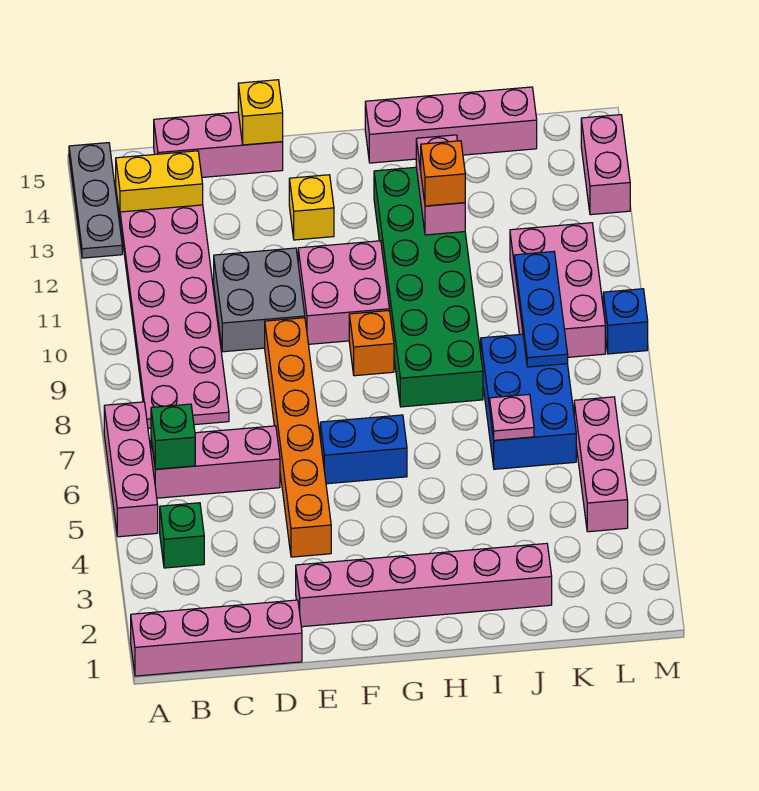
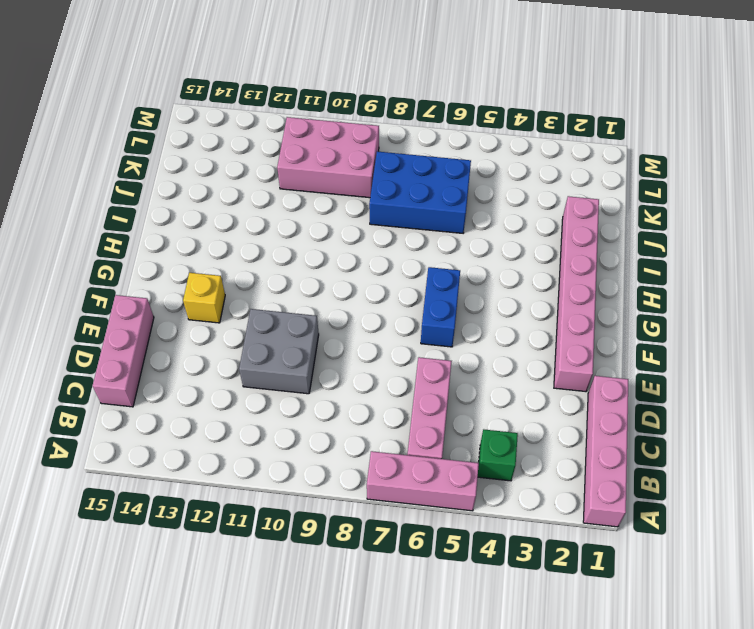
none -> grey 1x3 plate [69,143,122,258]
none -> pink 2x6 plate [120,205,229,429]
none -> yellow 1x2 brick [116,151,203,216]

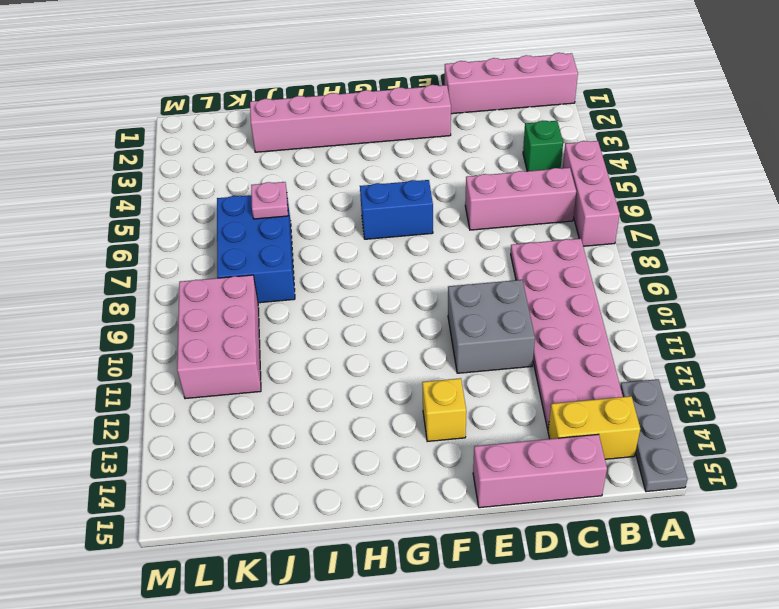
none -> orange 1x6 brick [265,318,331,557]
none -> pink 2x2 brick [298,241,389,344]
none -> orange 1x1 brick [349,310,394,376]

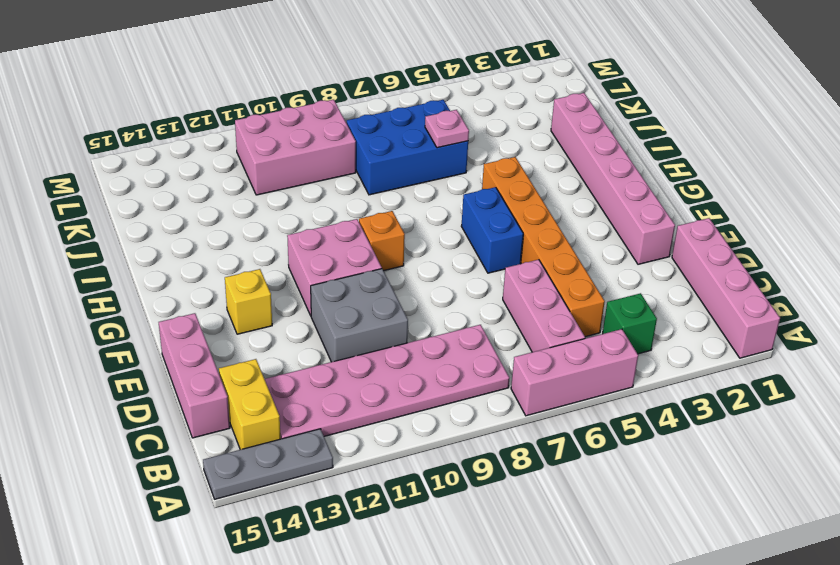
orange 1x6 brick [482,157,605,337] -> orange 1x6 brick turned to [265,318,331,557]
none -> green 2x6 brick [374,167,483,407]
none -> pink 1x4 brick [365,87,537,163]
none -> pink 1x3 brick [574,397,628,532]

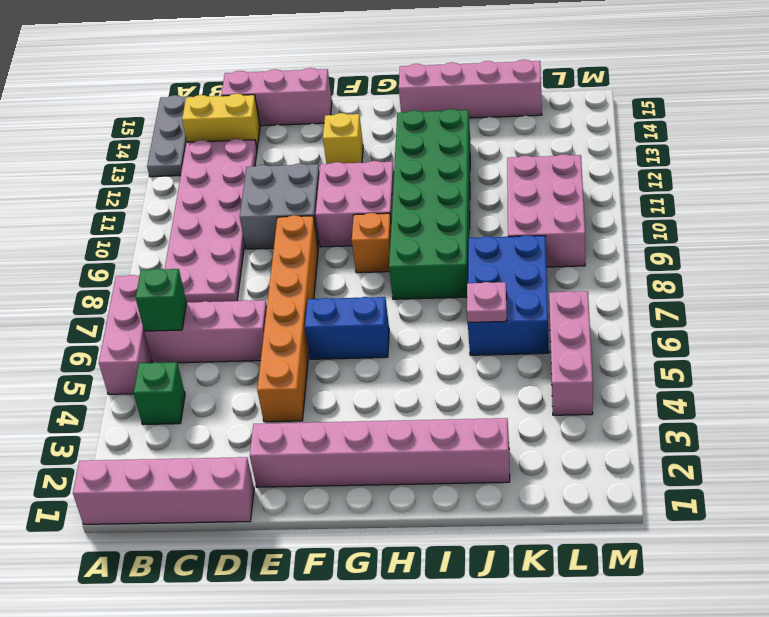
none -> blue 1x1 brick [603,289,648,354]
none -> pink 1x2 brick [581,115,630,215]
none -> yellow 1x1 brick [238,80,283,145]

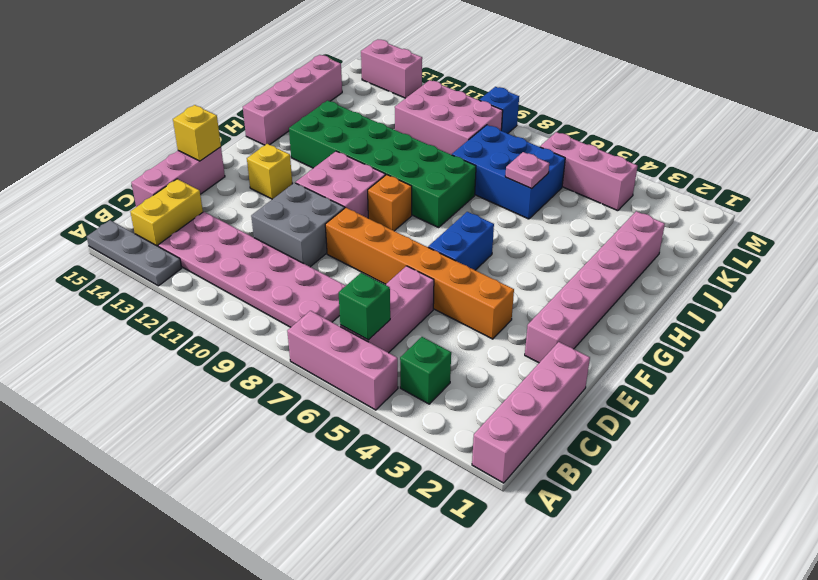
none -> pink 1x2 brick [416,135,465,235]
none -> blue 1x3 plate [514,252,568,367]
none -> orange 1x1 brick [421,141,465,206]

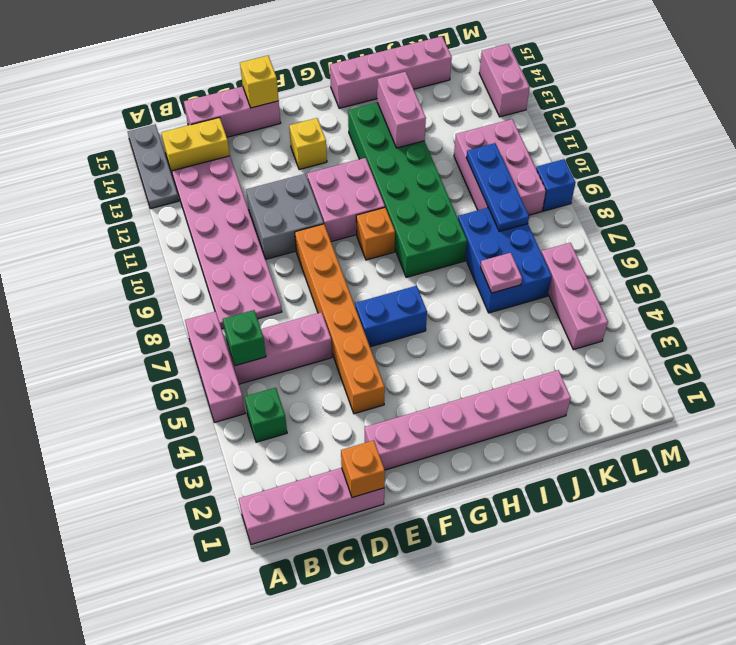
orange 1x1 brick [341,440,385,498] -> orange 1x1 brick moved to [421,141,465,206]

